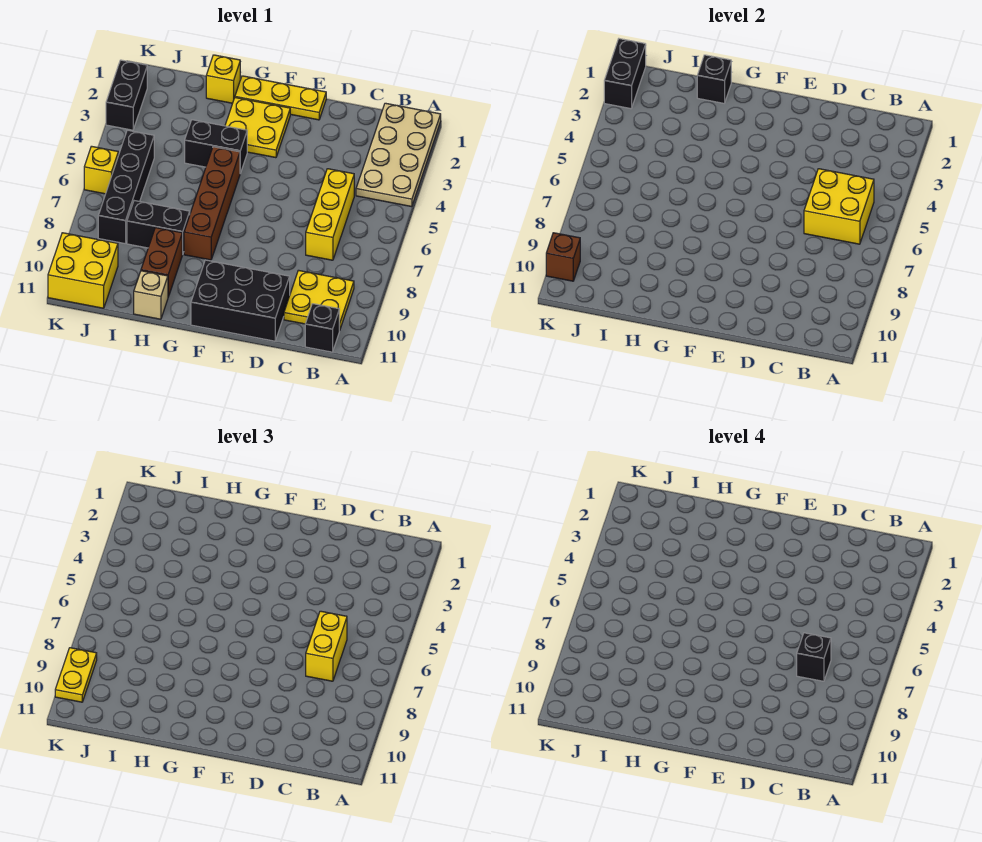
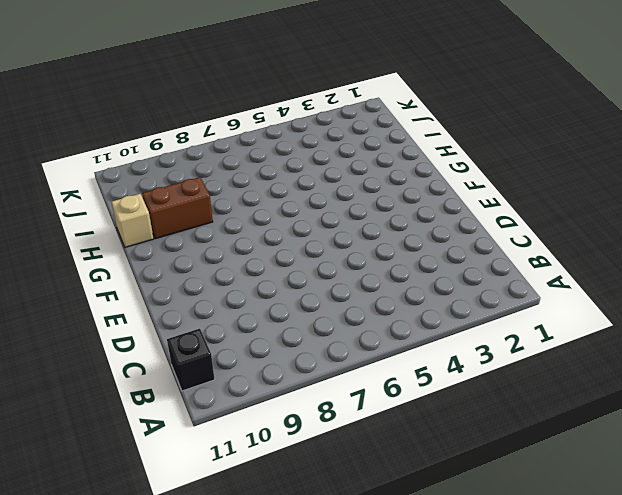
none -> tan 2x4 plate [356,103,441,207]
none -> yellow 2x2 plate [284,270,354,330]
none -> yellow 1x3 brick [306,169,354,260]

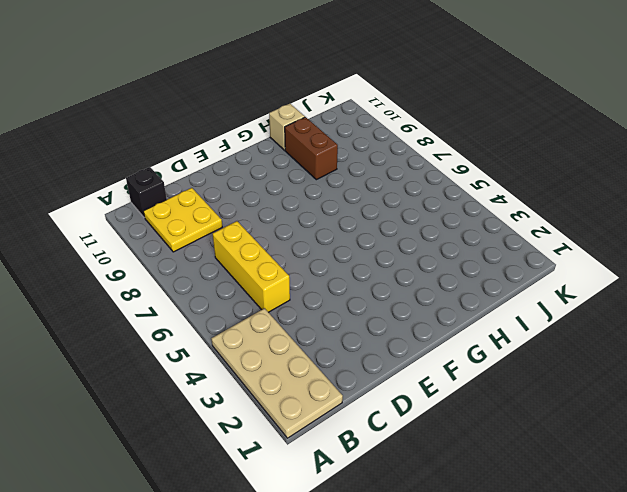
none -> black 2x3 brick [191,260,290,341]
none -> yellow 1x3 plate [235,76,326,120]
none -> yellow 2x2 plate [225,98,290,158]

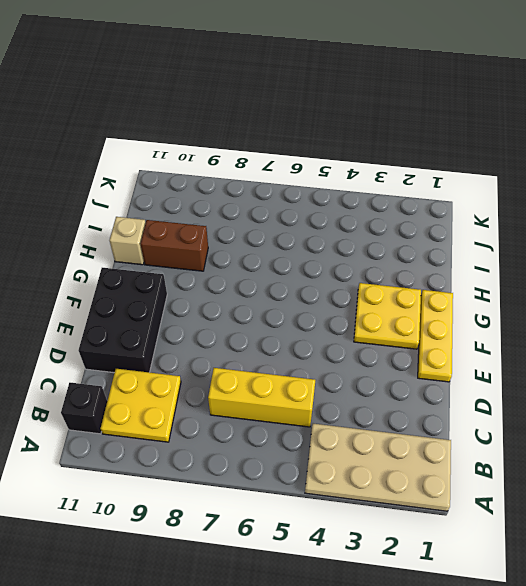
none -> black 1x2 brick [185,120,247,173]
none -> brown 1x4 brick [184,147,240,260]
none -> yellow 1x1 brick [206,55,240,103]

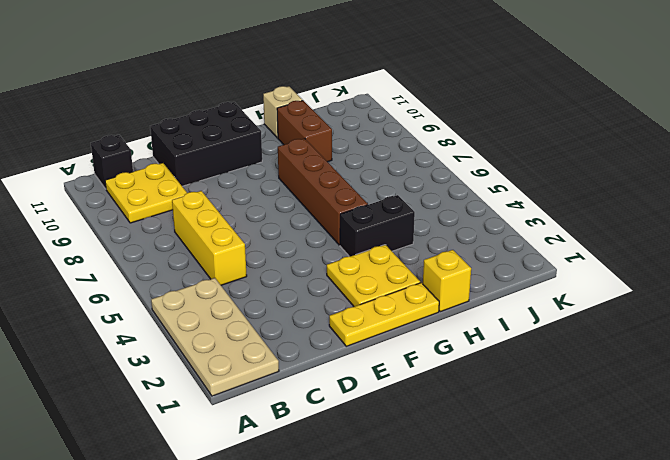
none -> black 1x2 brick [127,201,190,254]
none -> black 1x4 brick [98,130,154,243]
none -> yellow 2x2 brick [48,233,118,308]

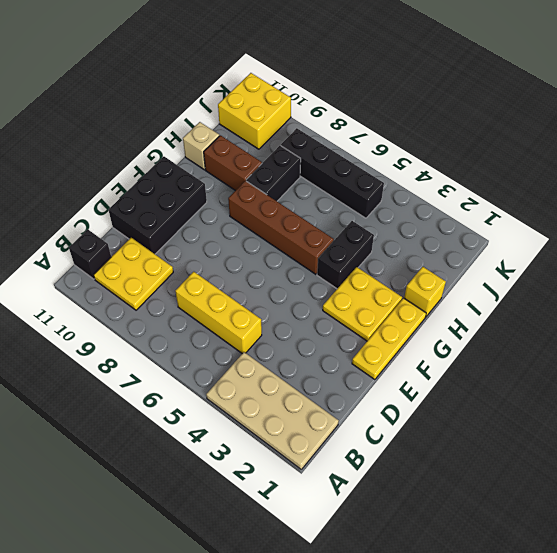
none -> black 1x2 brick [106,60,147,130]
none -> yellow 1x1 brick [84,146,118,194]
none -> yellow 2x2 brick [804,169,874,244]

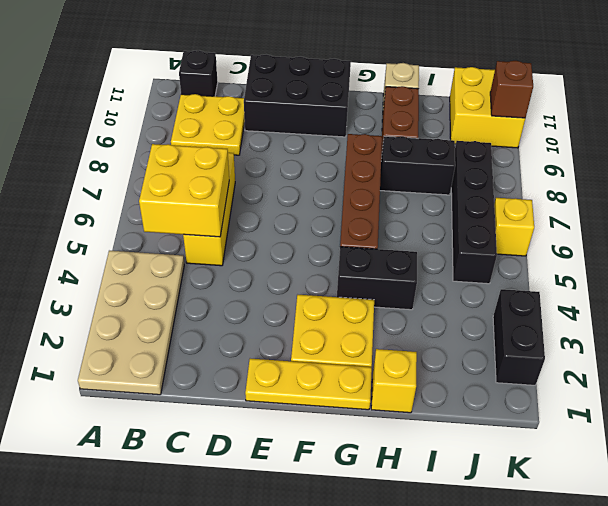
none -> black 1x1 brick [697,55,731,103]
none -> black 1x2 brick [604,39,646,109]
none -> yellow 1x2 brick [306,611,347,681]

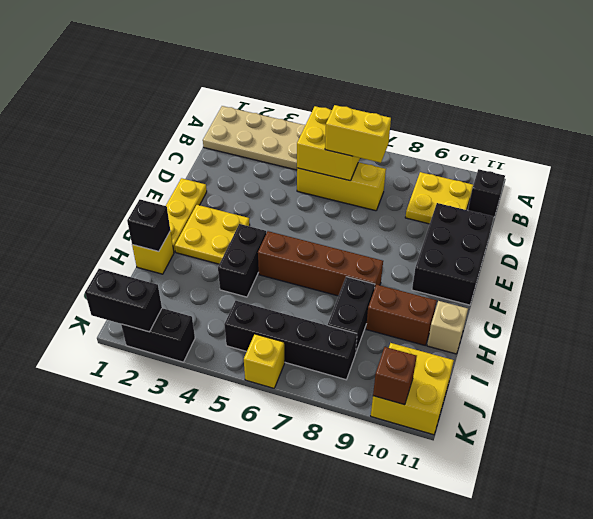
none -> yellow 1x2 plate [55,648,97,702]
none -> black 1x1 brick [797,633,831,681]

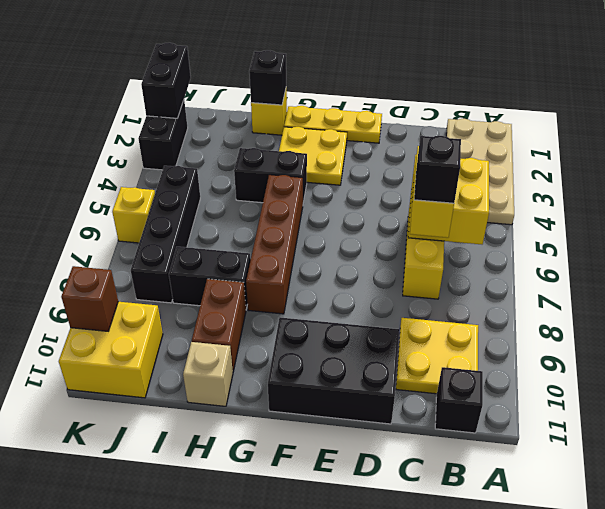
none -> yellow 1x2 plate [55,648,97,702]

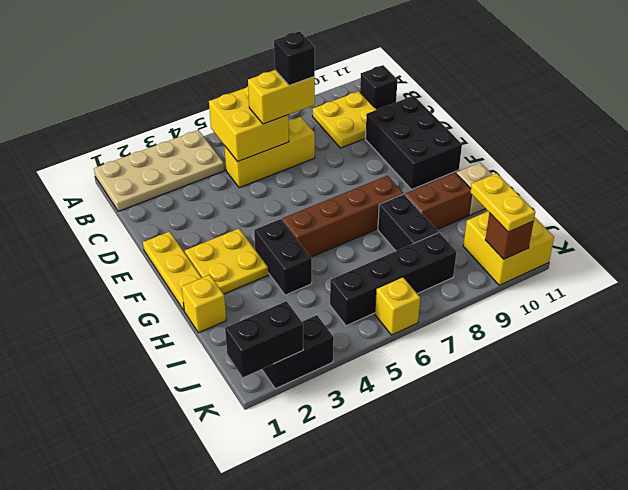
yellow 1x2 plate [470,173,535,232] -> yellow 1x2 plate turned to [55,648,97,702]
none -> black 1x1 brick [697,55,731,103]

